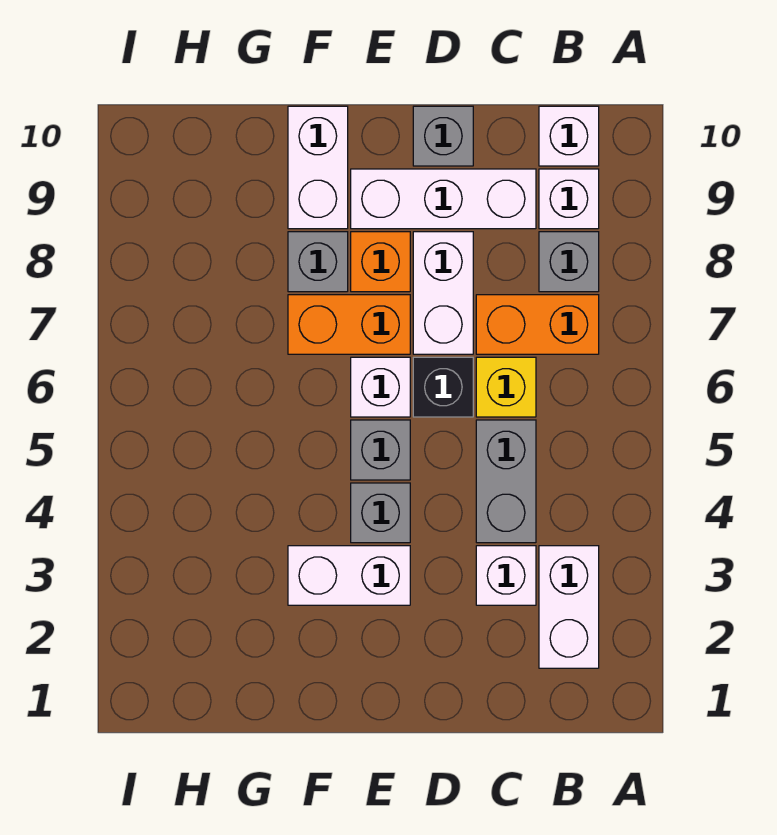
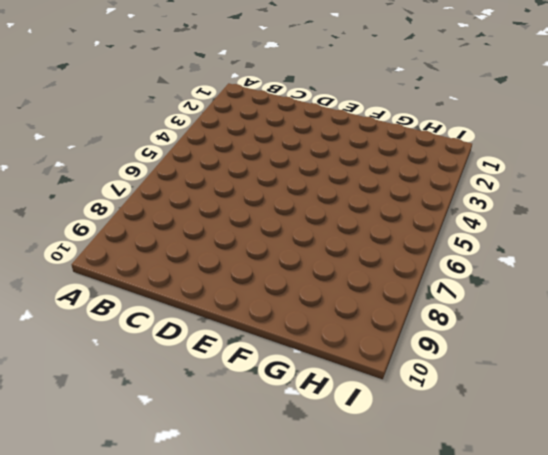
none -> white 1x2 brick [539,546,599,668]
none -> orange 1x2 brick [476,295,599,354]
none -> grey 1x1 brick [539,232,599,292]

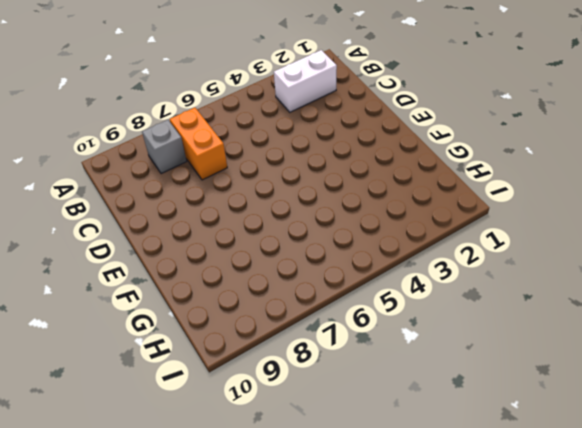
none -> white 1x1 brick [539,169,599,229]
none -> white 1x1 brick [539,106,599,166]
none -> white 1x1 brick [476,546,536,605]

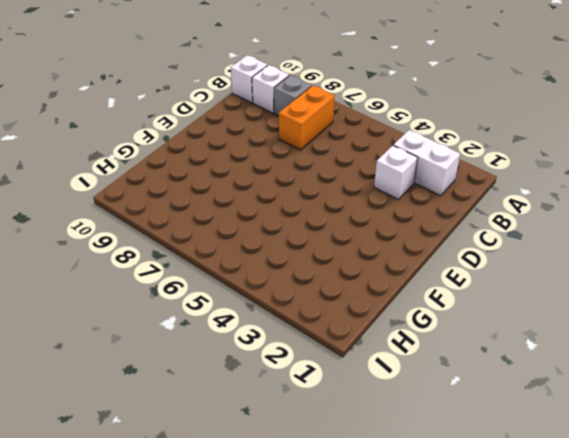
none -> grey 1x2 brick [476,420,536,543]
none -> yellow 1x1 brick [476,357,536,417]
none -> white 1x3 brick [351,169,536,229]

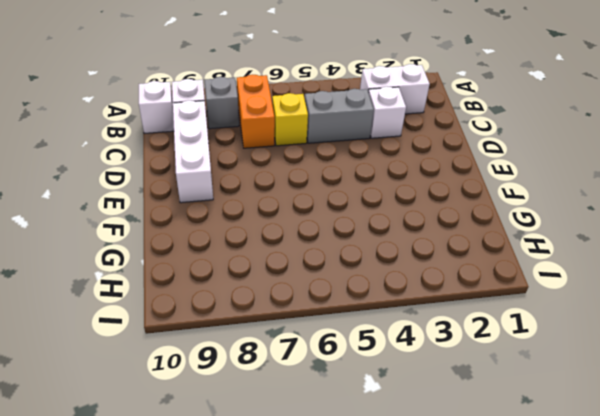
none -> black 1x1 brick [413,357,473,417]
none -> white 1x2 brick [413,232,473,354]
none -> grey 1x1 brick [413,106,473,166]

